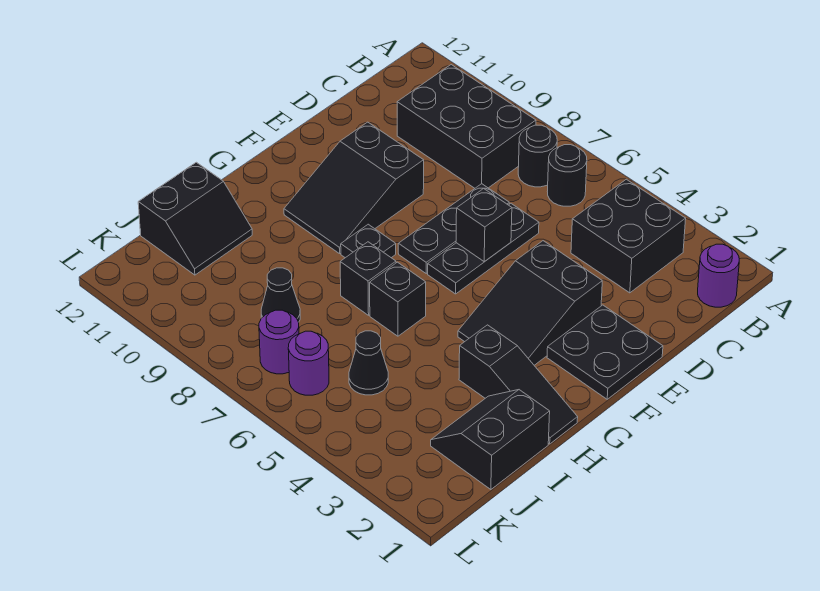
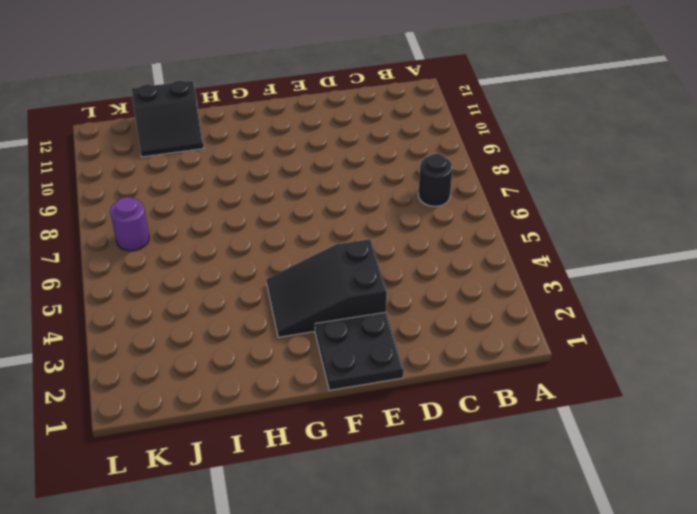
none -> purple 1x1 round brick [698,244,739,307]
none -> black 2x2 brick [571,179,686,293]
none -> black 1x1 round brick [547,145,587,206]

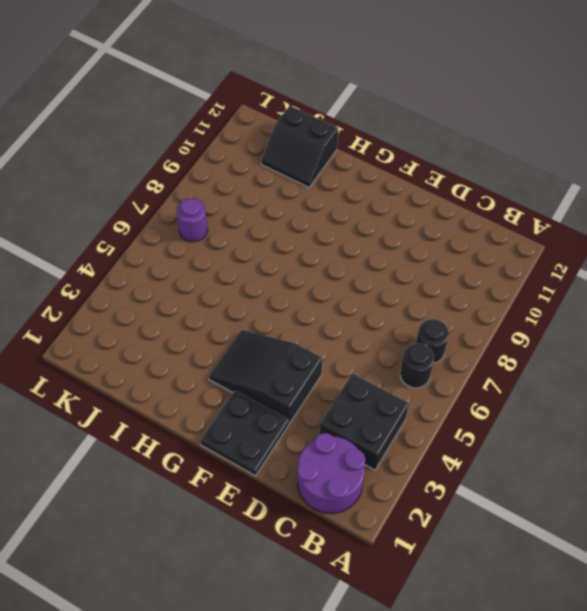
purple 2x2 round brick [297,433,365,513] -> purple 1x1 round brick [698,244,739,307]
none -> black 2x3 brick [397,65,536,188]
none -> black 1x3 plate [428,204,539,294]
none -> black 1x3 plate [398,184,509,273]

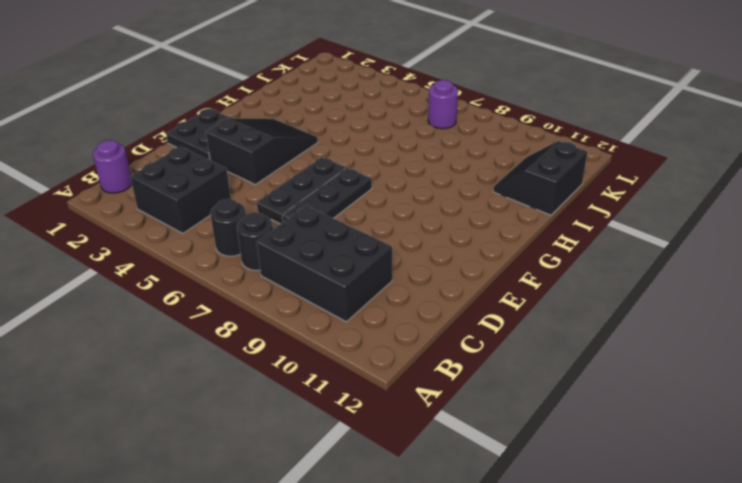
none -> black 2x3 slope [284,122,424,254]
none -> black 1x1 plate [341,224,396,258]
none -> black 1x3 slope [459,325,578,444]

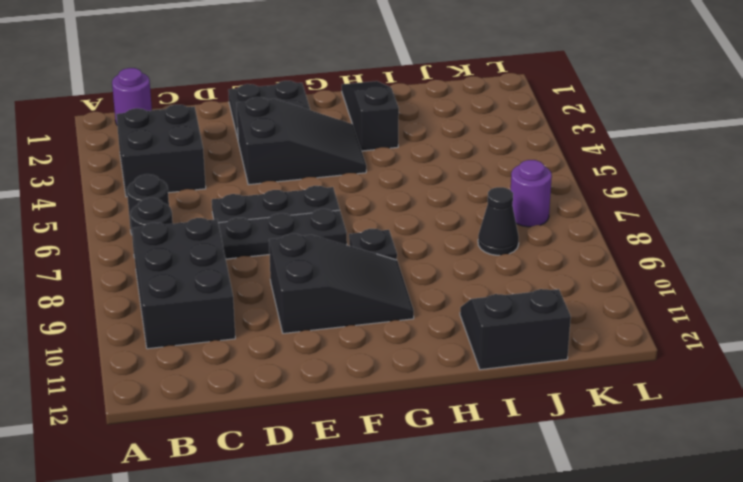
none -> black 1x1 brick [370,262,426,336]
none -> black 1x1 brick [340,242,396,315]
none -> black 2x2 slope [431,390,550,490]

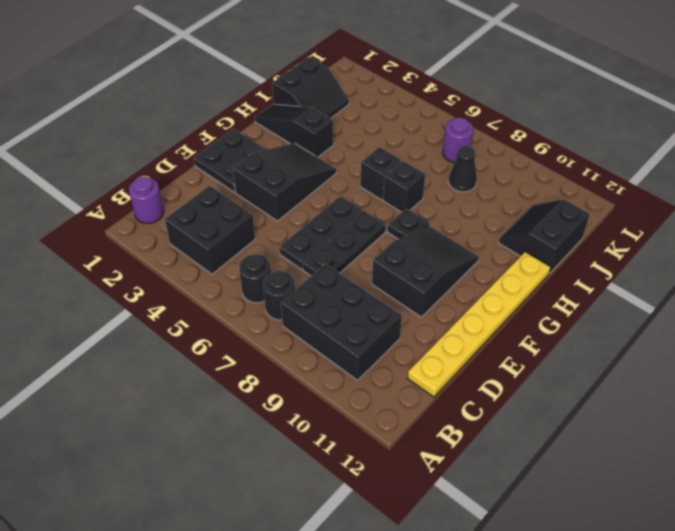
yellow 1x6 plate [408,252,551,397] -> none
none -> black 1x1 cone [349,331,388,395]
none -> purple 1x1 round brick [288,331,329,395]
none -> black 1x1 brick [456,189,512,262]

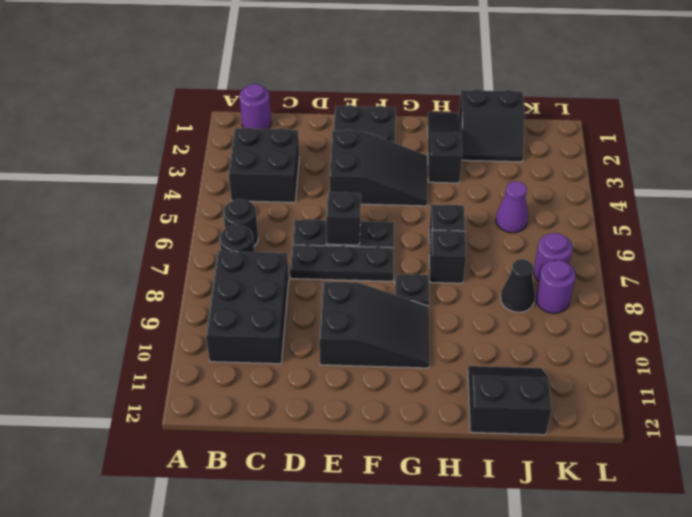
purple 1x1 cone [496,181,528,233] -> black 1x1 cone [349,331,388,395]
purple 1x1 round brick [536,260,576,313] -> purple 1x1 round brick moved to [288,331,329,395]

